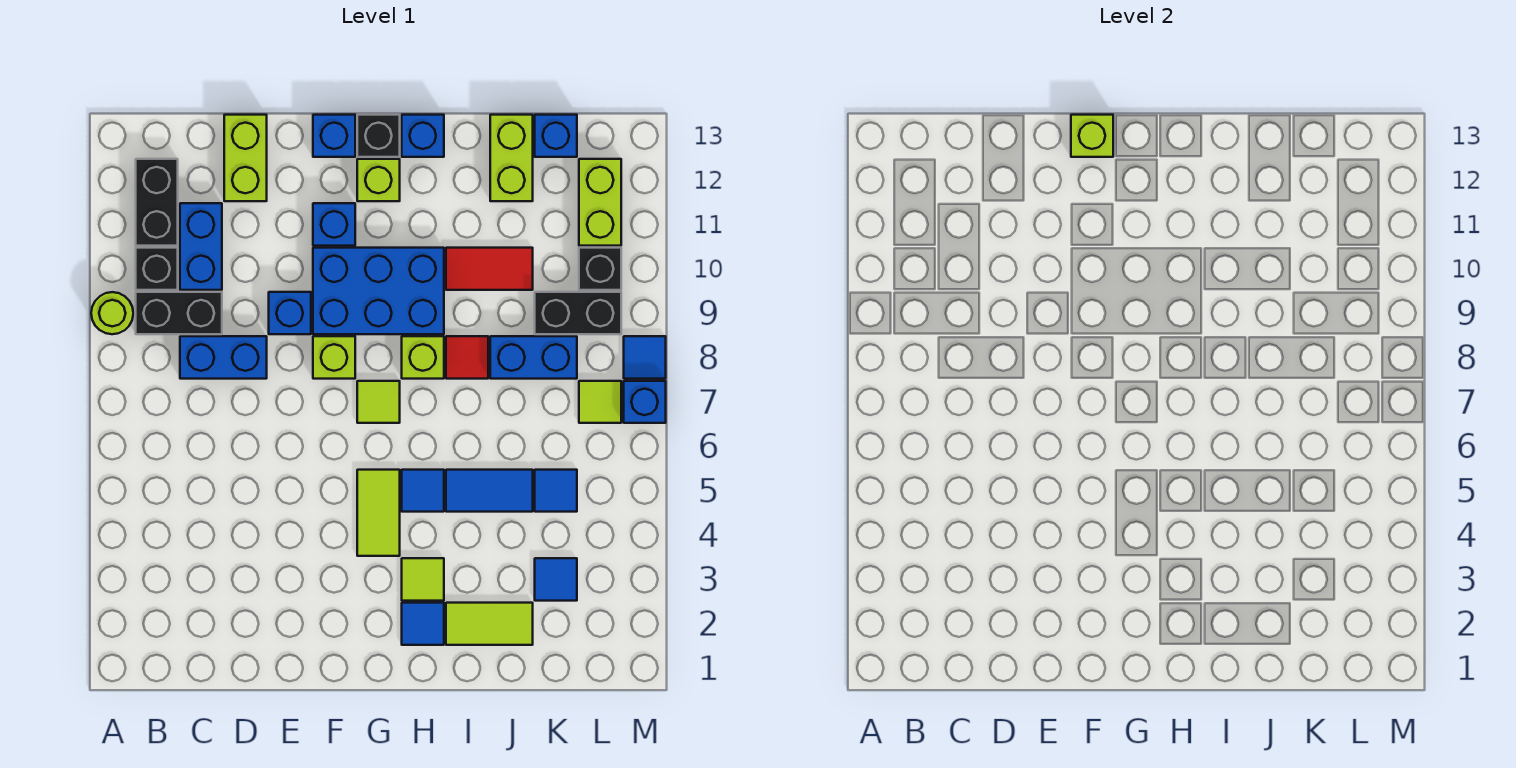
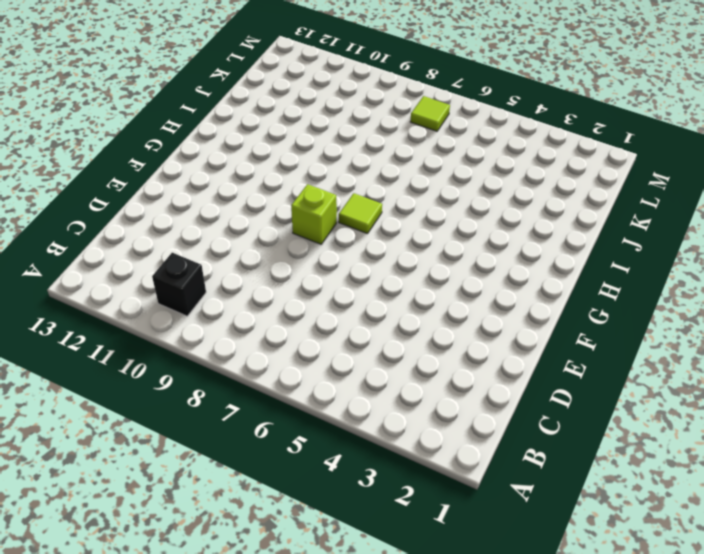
none -> lime 1x1 round brick [91,292,133,334]
none -> black 1x2 brick [136,292,222,334]
none -> black 1x2 brick [136,159,178,246]
none -> blue 1x2 brick [180,336,267,379]

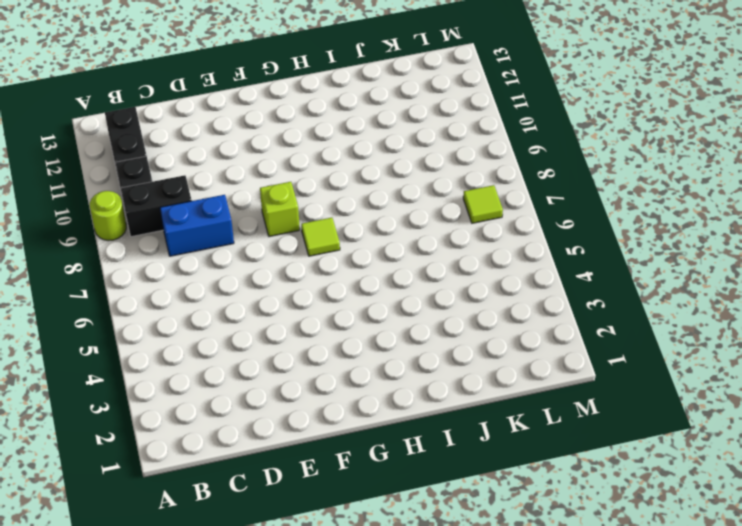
none -> blue 1x2 brick [180,203,222,290]
none -> lime 1x2 brick [224,115,267,201]
none -> blue 1x1 brick [269,292,311,334]
none -> blue 2x3 brick [313,248,444,334]

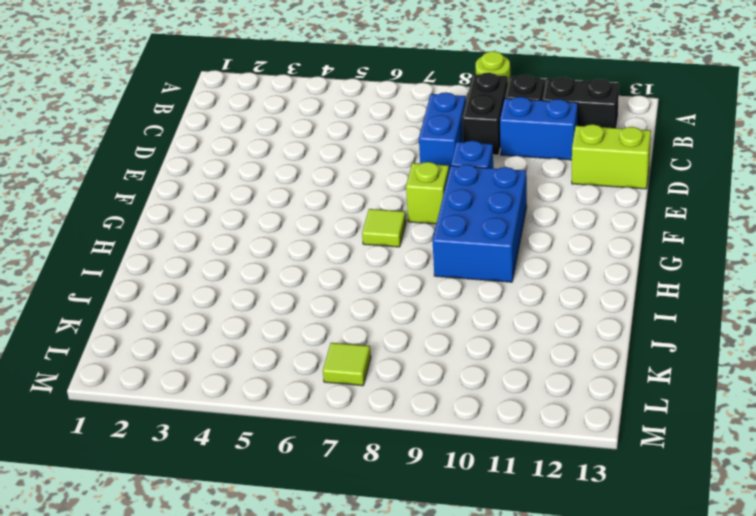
none -> blue 1x1 brick [313,203,355,246]
none -> blue 1x1 brick [313,115,355,157]
none -> lime 1x2 tile [357,470,400,556]
none -> lime 1x1 brick [357,159,400,201]

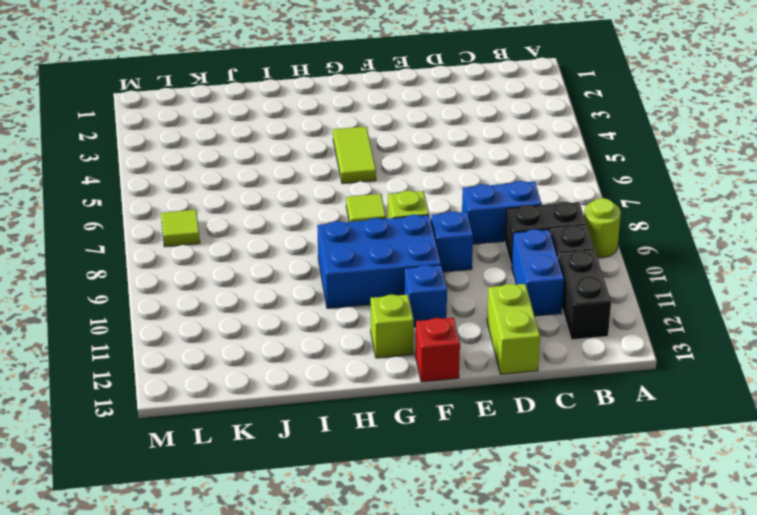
red 1x1 brick [415,318,460,382] -> blue 1x1 brick [313,115,355,157]
none -> black 1x1 brick [357,115,400,157]
none -> blue 1x1 tile [402,603,444,645]
none -> lime 1x1 tile [402,558,444,601]
none -> blue 1x1 tile [402,470,444,512]

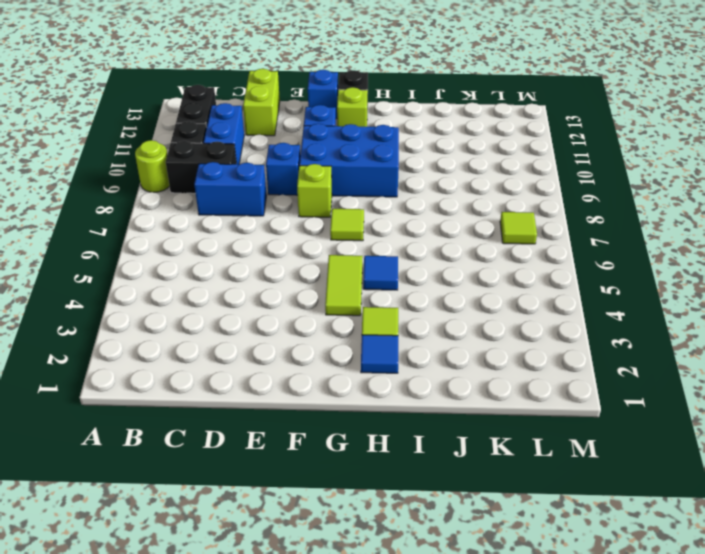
none -> lime 1x1 brick [402,336,444,379]
none -> blue 1x1 brick [402,115,444,157]
none -> lime 1x2 tile [446,603,533,645]
none -> blue 1x2 tile [446,470,533,512]

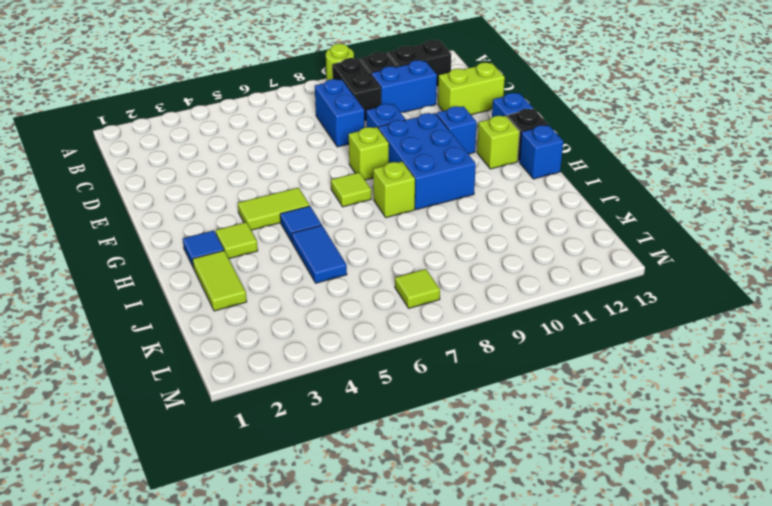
none -> red 1x1 tile [446,336,488,379]
none -> red 1x2 tile [446,248,533,290]
none -> blue 1x2 brick [490,336,577,379]
none -> lime 1x2 brick [490,115,533,201]

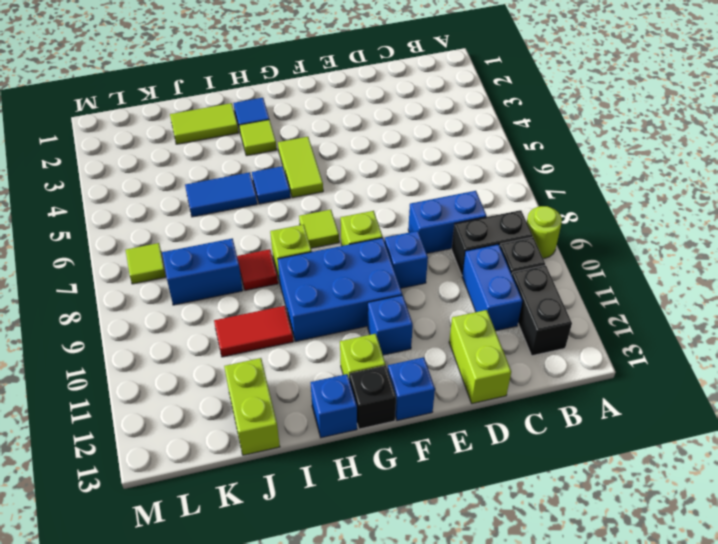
none -> blue 1x1 tile [535,558,577,601]
none -> blue 1x1 tile [535,470,577,512]
none -> black 1x2 brick [535,292,621,334]
none -> blue 1x1 brick [535,115,577,157]

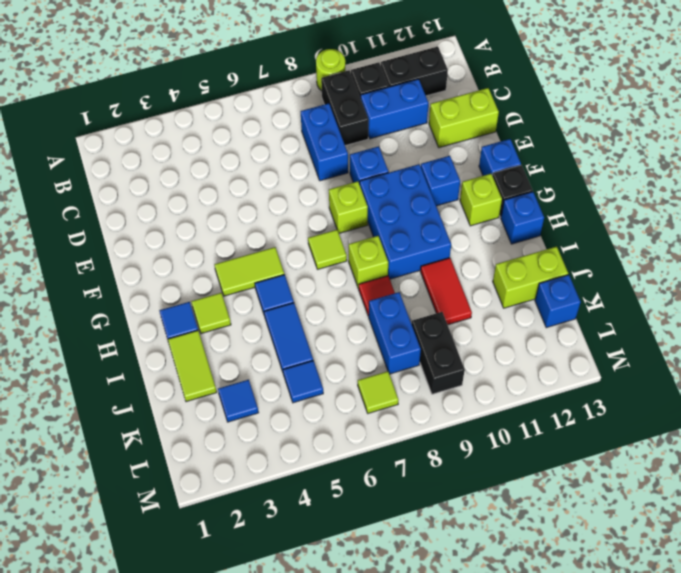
none -> black 1x1 brick [579,248,621,290]
none -> lime 1x2 brick [579,159,621,246]
none -> blue 1x1 brick [624,381,666,423]
none -> blue 1x1 tile [624,336,666,379]

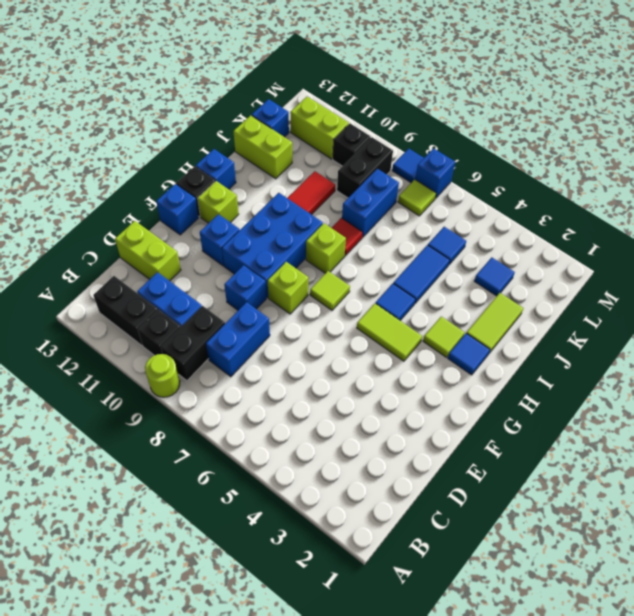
none -> lime 1x1 brick [1071,115,1113,157]

